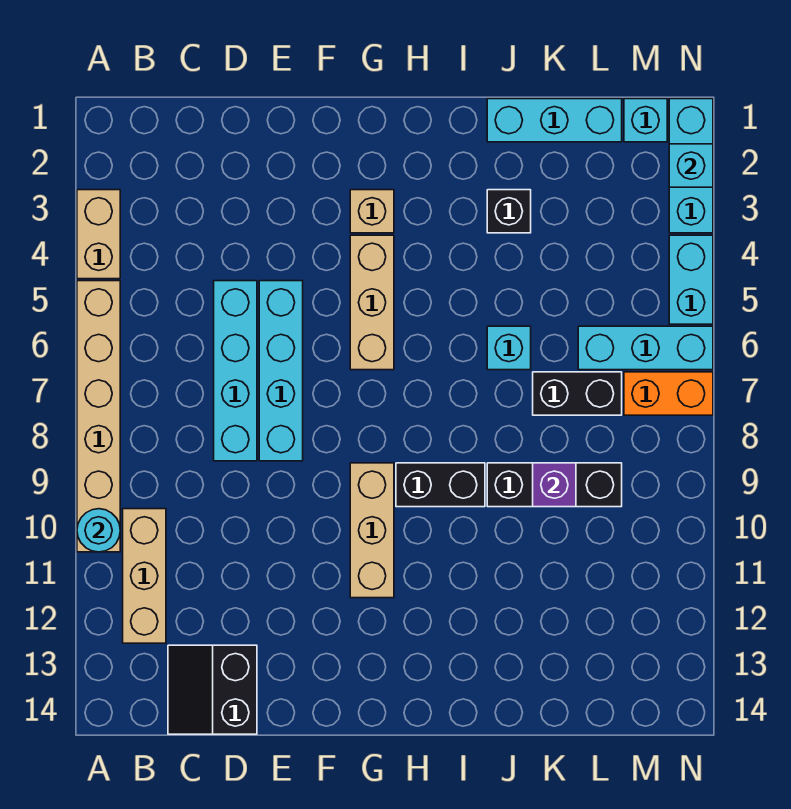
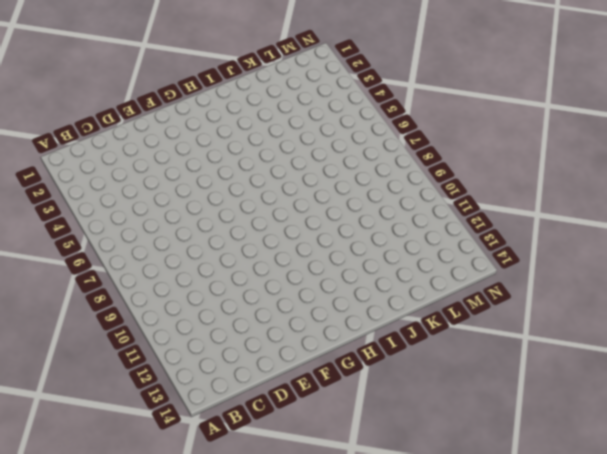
none -> tan 1x2 brick [77,190,120,279]
none -> tan 1x6 brick [77,281,120,552]
none -> tan 1x3 brick [123,509,166,643]

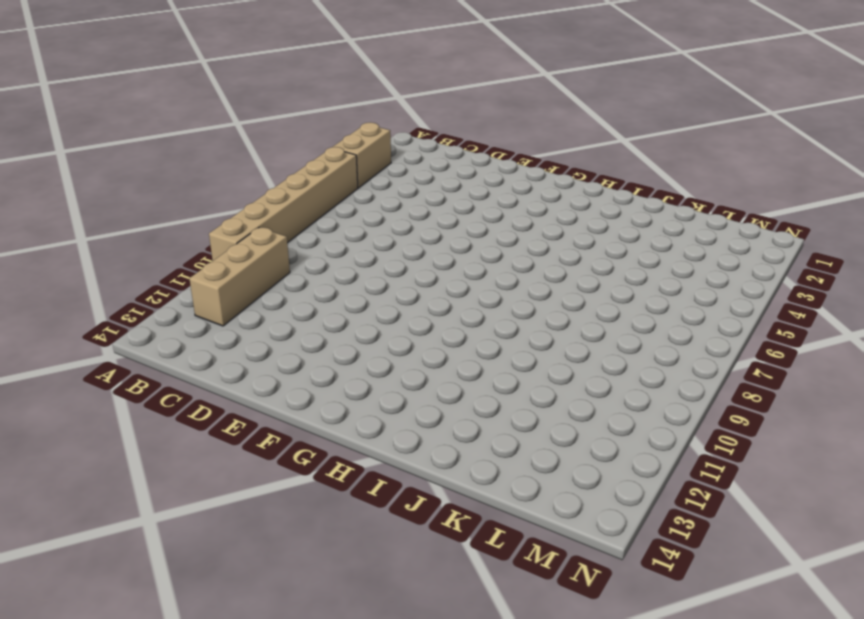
none -> black 2x2 slope [168,645,257,734]
none -> cyan 1x4 brick [214,281,257,461]
none -> cyan 1x4 brick [259,281,303,461]

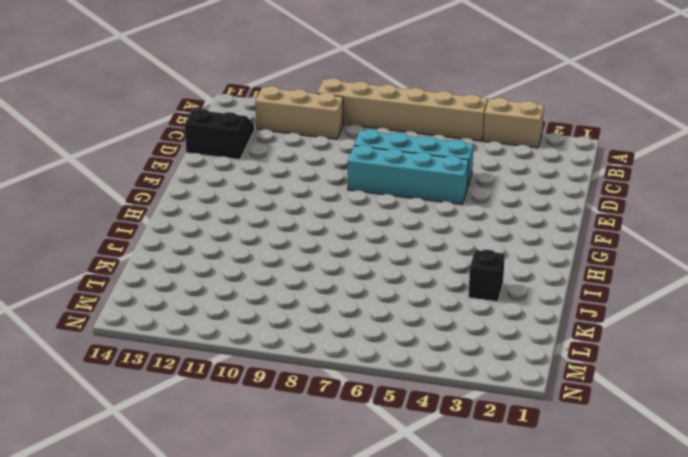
none -> tan 1x1 brick [350,190,394,233]
none -> tan 1x3 brick [350,235,394,370]
none -> tan 1x3 brick [350,463,394,598]

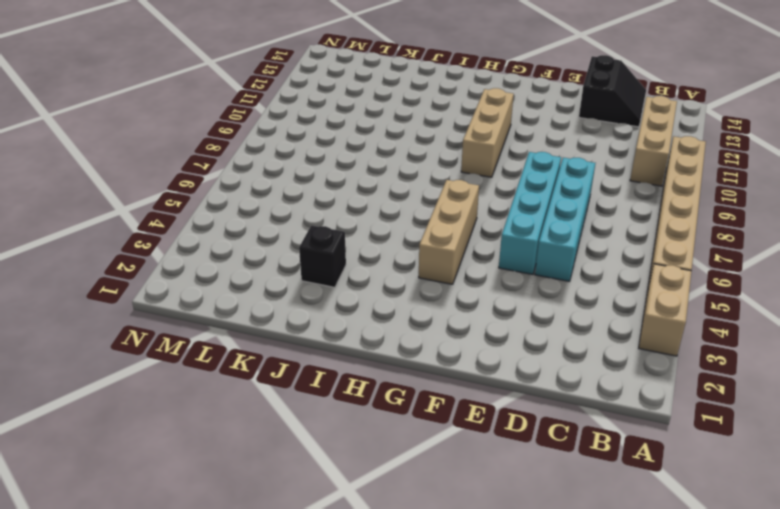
none -> tan 1x1 brick [350,190,394,233]
none -> black 1x2 brick [396,463,485,507]
none -> cyan 1x3 brick [487,99,622,142]

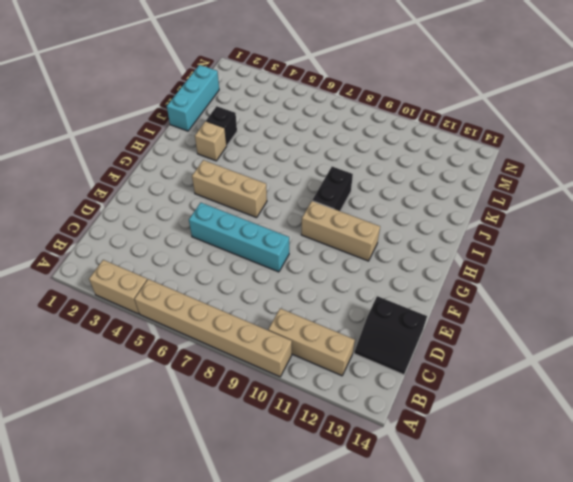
tan 1x1 brick [195,121,227,161] -> tan 1x1 brick moved to [350,190,394,233]
none -> cyan 1x4 brick [214,281,257,461]
none -> cyan 1x1 brick [487,326,531,370]
none -> black 1x3 brick [487,463,622,507]

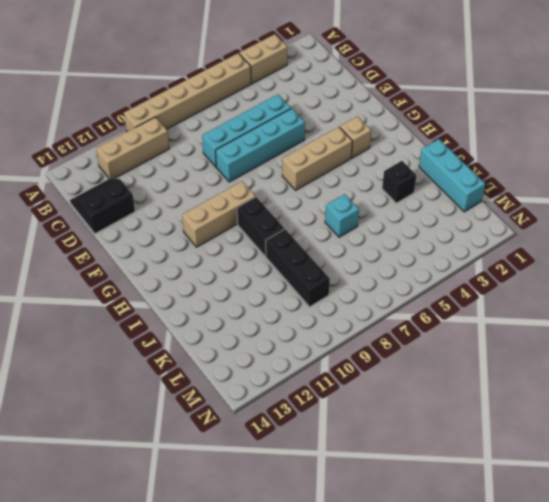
none -> black 1x2 brick [533,372,622,415]
none -> cyan 1x3 brick [578,326,713,370]
none -> cyan 1x1 brick [624,99,667,142]

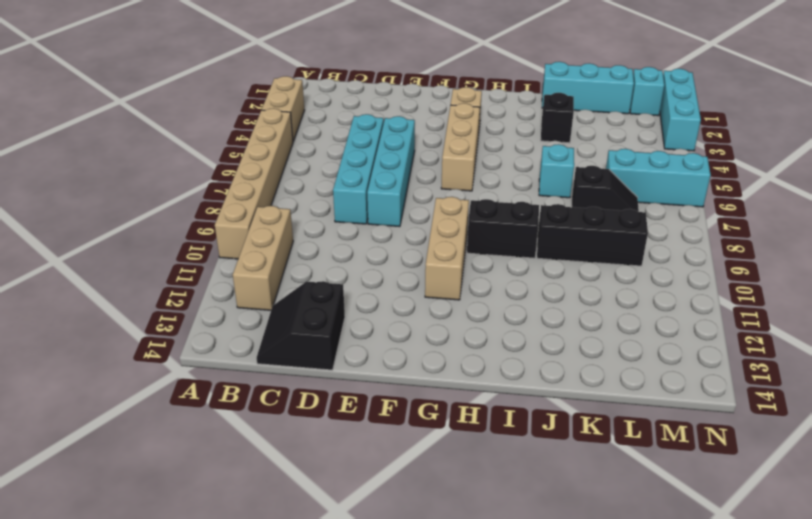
black 1x2 slope [572,166,639,212] -> black 1x2 brick [533,372,622,415]
none -> orange 1x2 brick [624,372,713,415]
none -> cyan 1x2 brick [669,235,713,324]
none -> cyan 1x1 round brick [77,509,120,552]

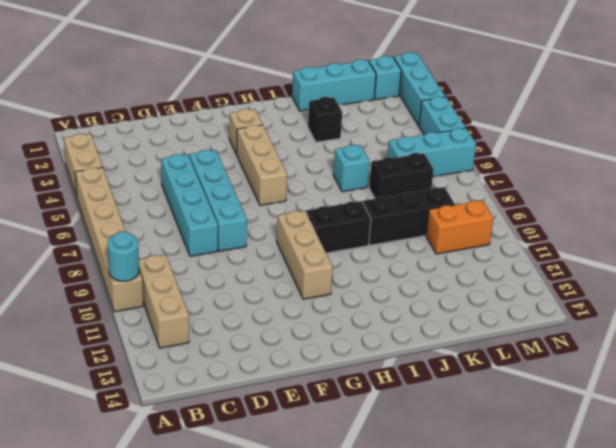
orange 1x2 brick [426,200,493,254] -> orange 1x2 brick moved to [624,372,713,415]
none -> black 2x2 slope [168,645,257,734]
none -> purple 1x1 brick [533,463,576,507]
none -> cyan 1x1 brick [669,144,713,187]

